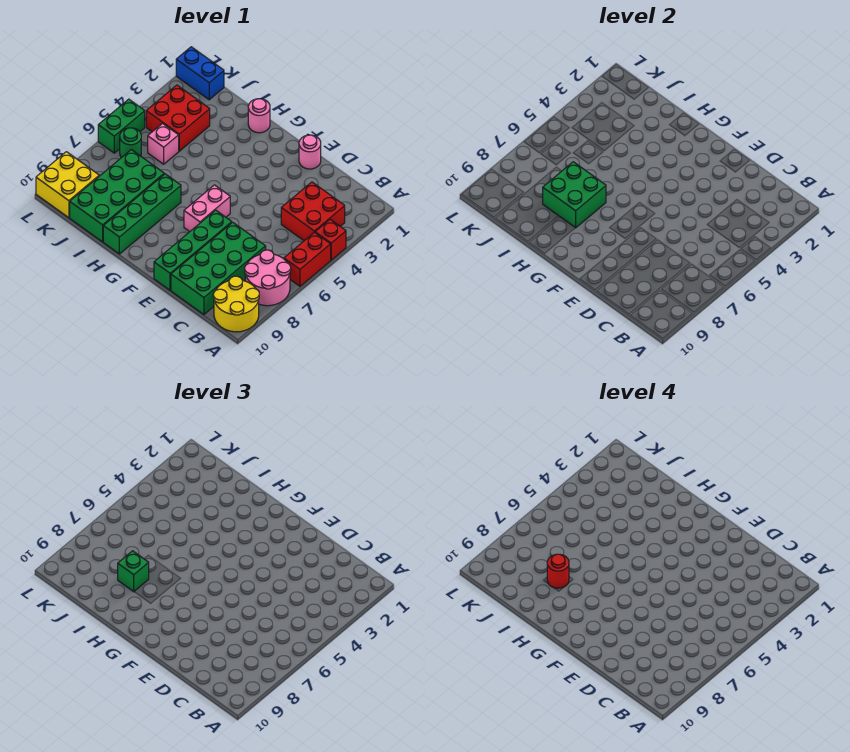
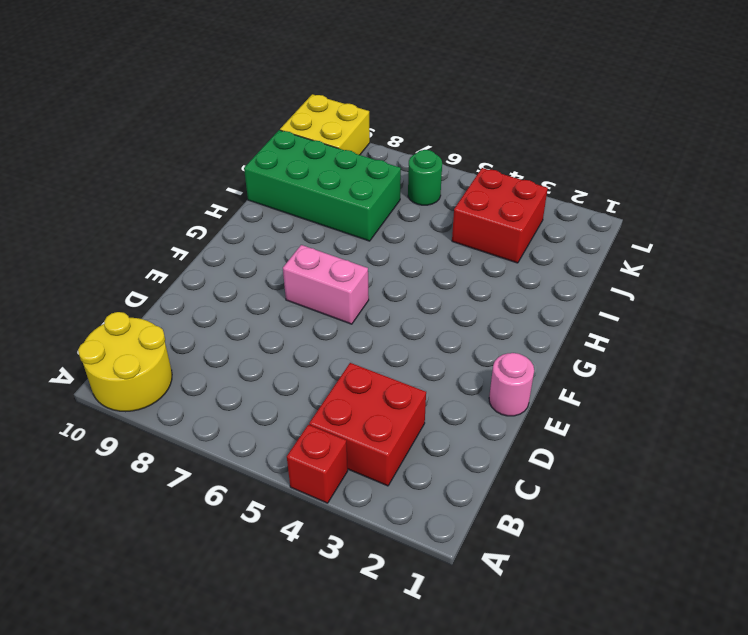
none -> red 1x2 brick [284,232,331,286]
none -> pink 2x2 round brick [245,250,291,306]
none -> green 2x4 brick [171,222,266,315]

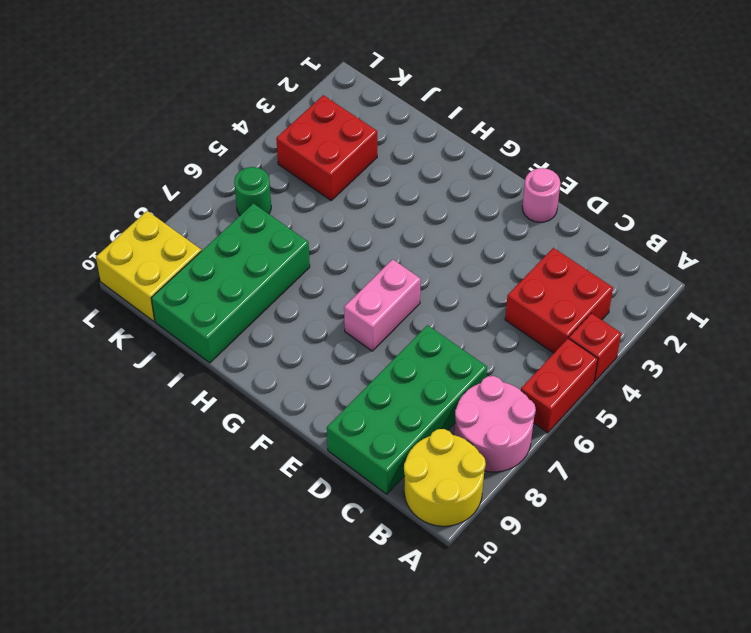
none -> green 1x4 brick [154,210,232,290]
none -> pink 1x1 round brick [248,99,270,133]
none -> green 1x4 brick [103,174,181,254]

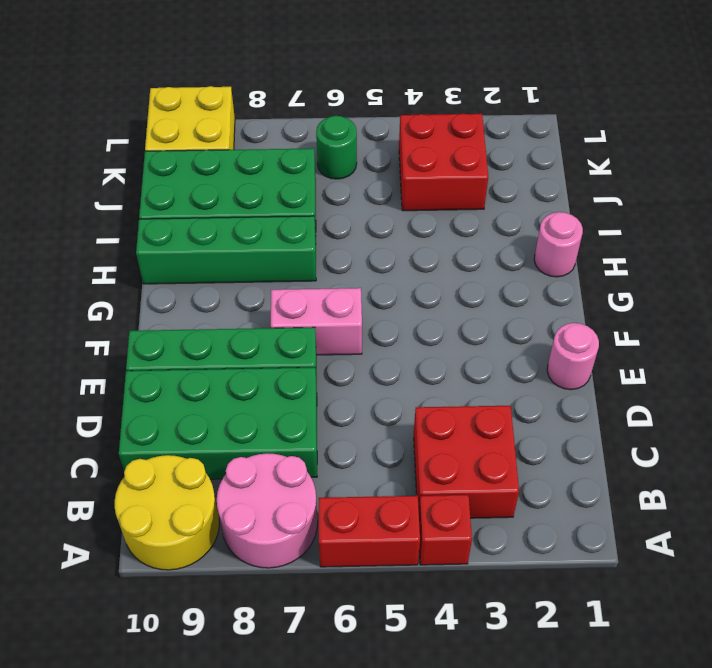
none -> pink 1x1 brick [148,124,179,164]
none -> blue 1x2 brick [176,47,224,100]
none -> green 1x2 brick [98,99,145,153]

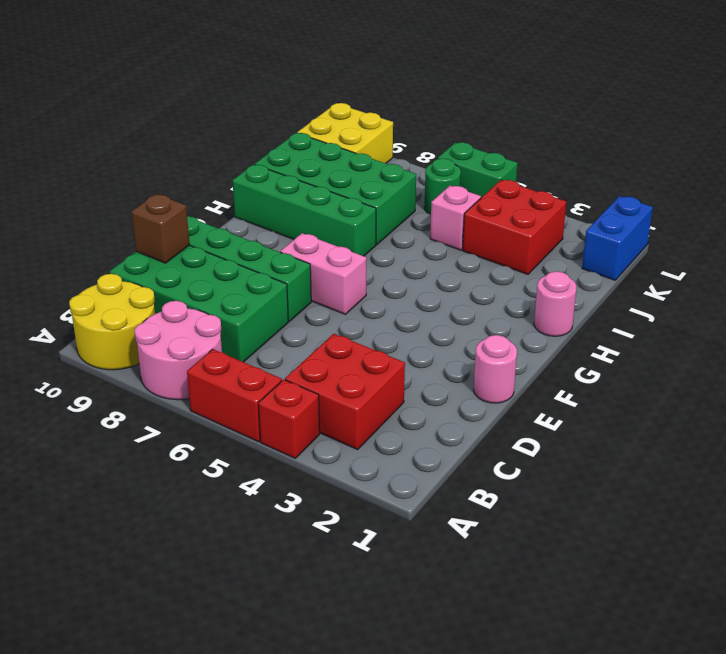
brown 1x1 brick [132,194,190,263] -> none
none -> green 2x2 brick [543,162,606,228]
none -> green 1x1 brick [118,551,149,592]
none -> red 1x1 round brick [547,554,569,588]

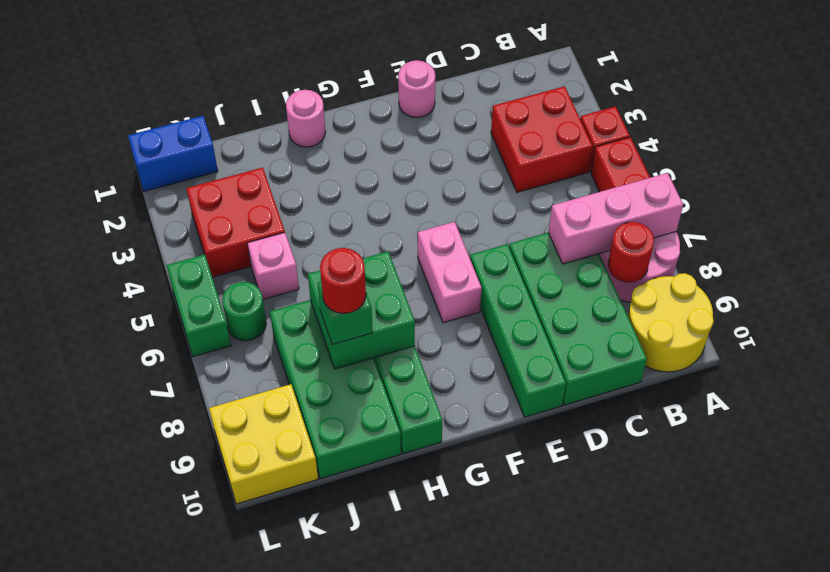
pink 1x3 brick [548,173,683,264] -> none
red 1x1 round brick [608,222,654,283] -> none

